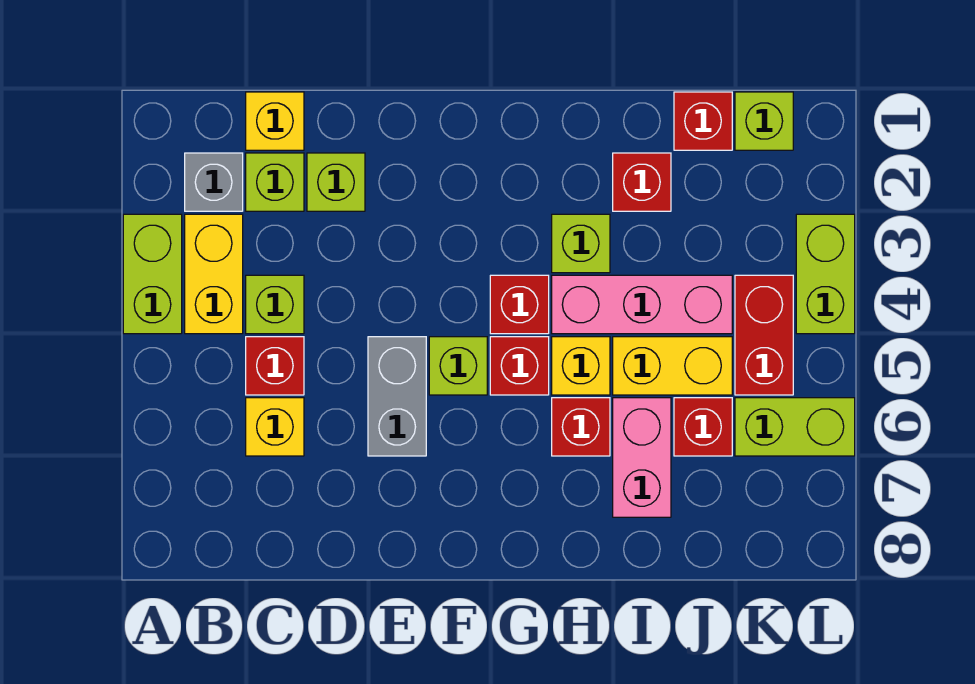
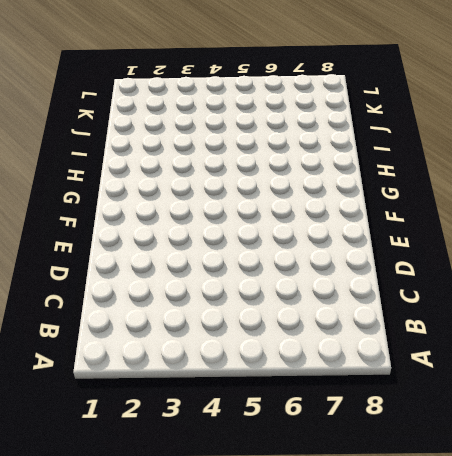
none -> lime 1x2 brick [123,214,182,334]
none -> grey 1x1 brick [185,153,243,211]
none -> yellow 1x2 brick [185,214,243,334]

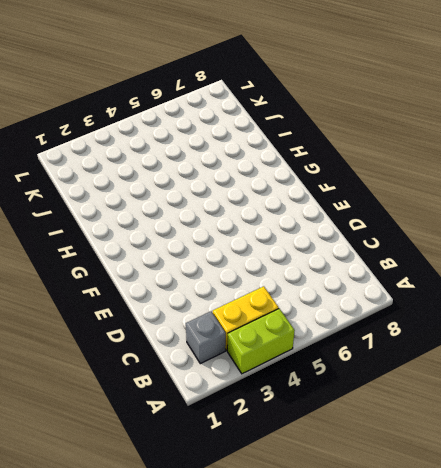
none -> yellow 1x1 brick [246,92,304,150]
none -> lime 1x1 brick [246,153,304,211]
none -> lime 1x1 brick [246,275,304,334]

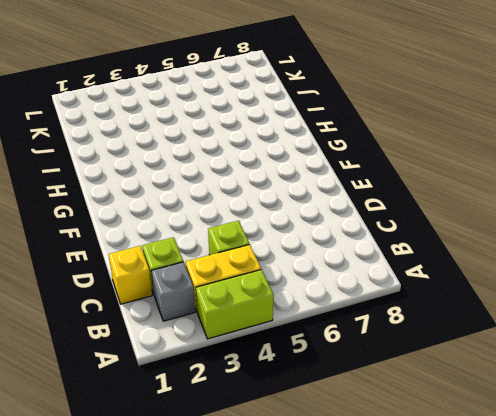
none -> red 1x1 brick [246,337,304,395]
none -> yellow 1x1 brick [246,398,304,456]
none -> lime 1x1 brick [307,153,365,211]

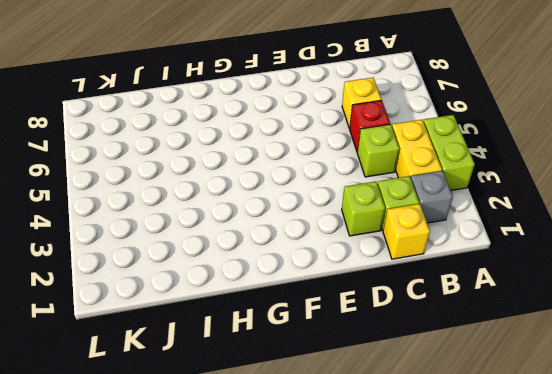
none -> grey 1x2 brick [368,337,426,456]
none -> lime 1x1 brick [429,337,487,395]
none -> red 1x1 brick [490,275,549,334]

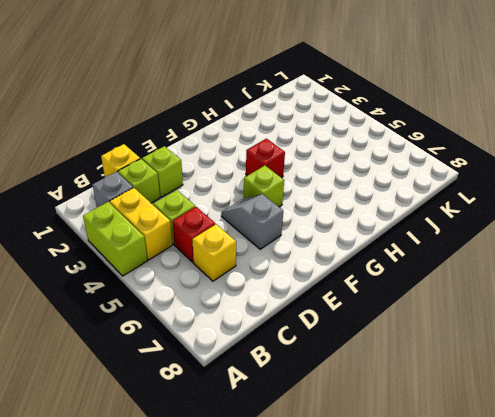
grey 1x2 slope [221,194,283,249] -> grey 1x2 brick [368,337,426,456]
none -> red 1x1 brick [490,337,549,395]
none -> lime 1x1 brick [552,214,610,273]
none -> pink 1x3 brick [552,275,732,334]

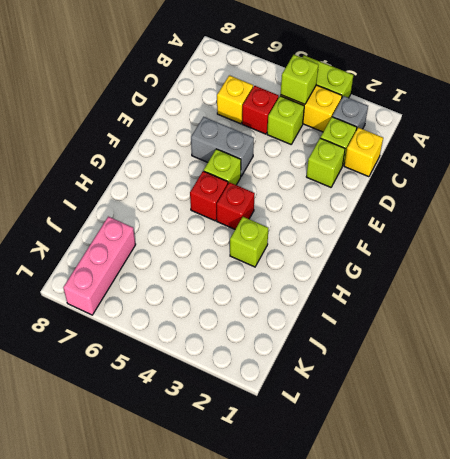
lime 1x1 brick [281,55,318,104] -> lime 1x1 brick moved to [735,92,793,150]
pink 1x3 brick [63,217,136,315] -> pink 1x3 brick moved to [552,275,732,334]
none -> yellow 1x1 brick [552,337,610,395]
none -> red 1x1 brick [552,398,610,456]
none -> red 1x1 brick [613,153,671,211]

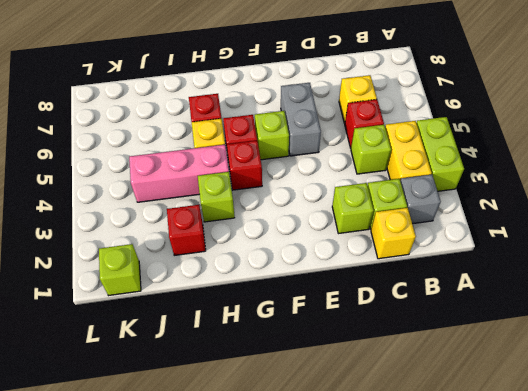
none -> yellow 1x2 brick [613,337,732,395]
none -> pink 1x2 brick [613,398,671,517]
none -> red 1x1 brick [674,92,732,150]

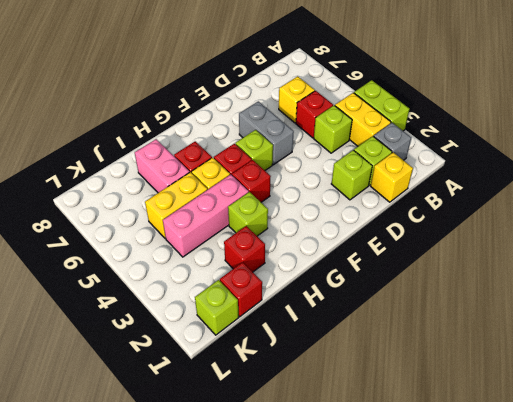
none -> red 1x1 brick [674,398,732,456]
none -> red 1x2 brick [735,275,793,395]
none -> lime 1x2 brick [735,398,855,456]

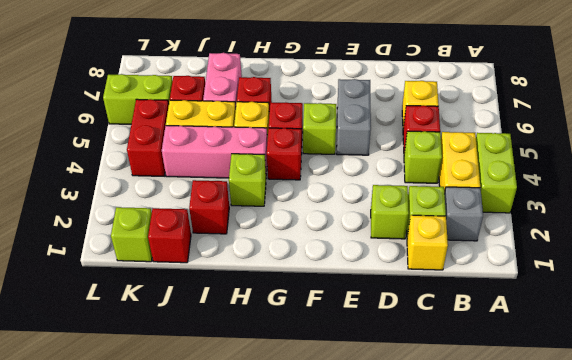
none -> lime 1x2 brick [796,214,855,334]

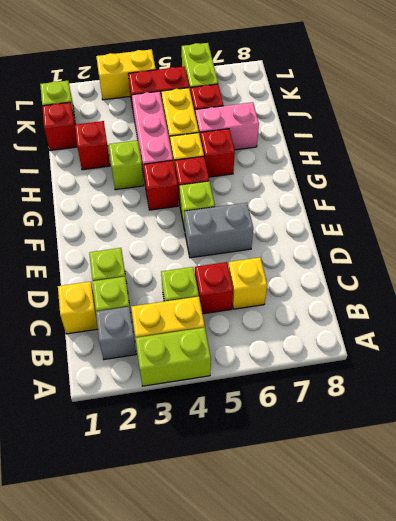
yellow 1x2 brick [96,49,156,100] -> lime 1x2 brick [796,214,855,334]

